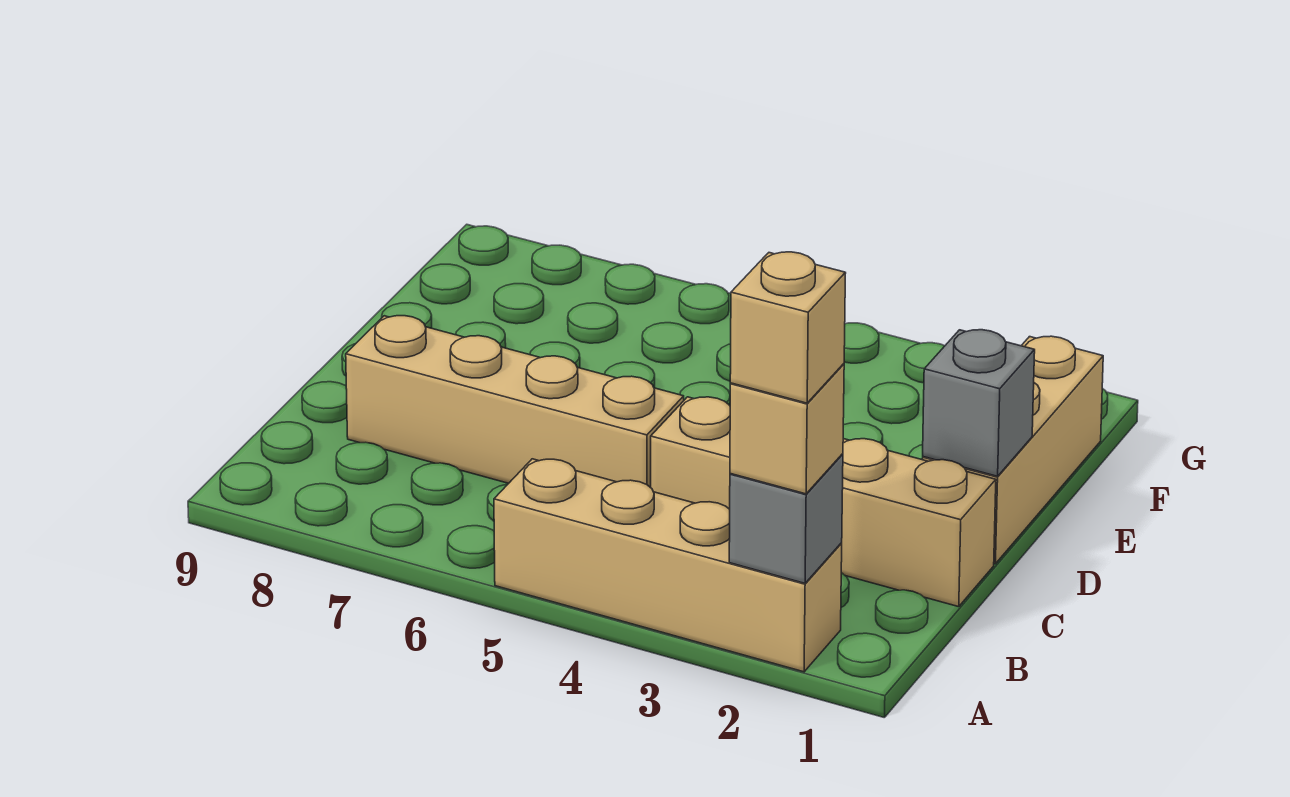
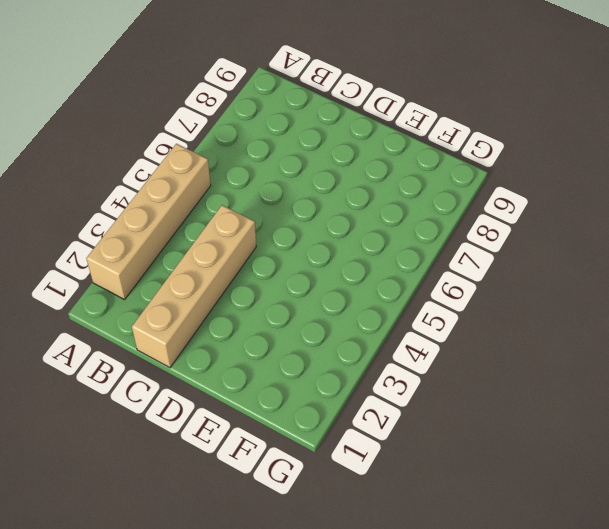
none -> tan 1x4 brick [346,316,684,488]
none -> tan 1x3 brick [922,336,1103,564]

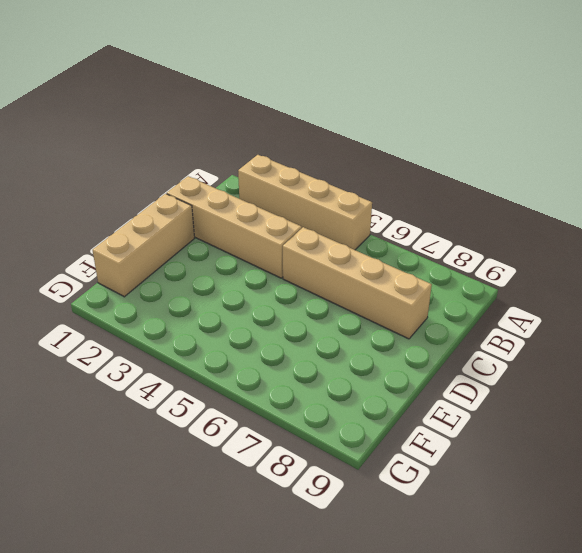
none -> grey 1x1 brick [729,454,843,583]
none -> grey 1x1 brick [923,330,1035,476]

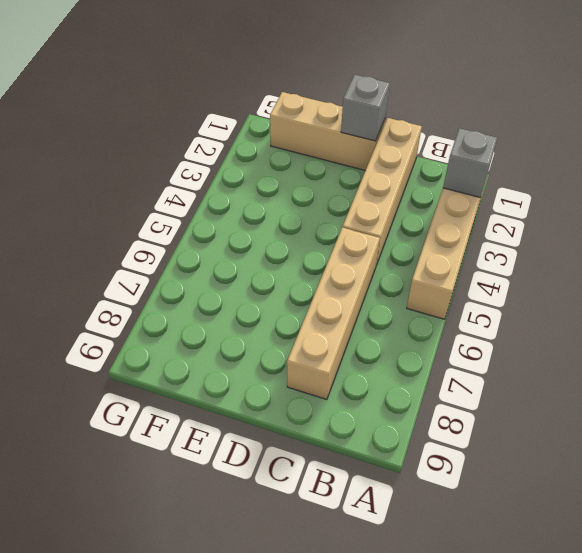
none -> tan 1x1 brick [730,364,844,494]
none -> tan 1x1 brick [730,252,846,403]

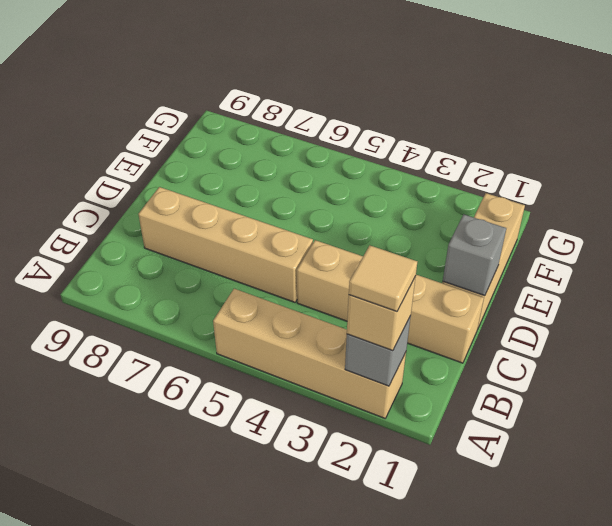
tan 1x1 tile [349,245,417,311] -> tan 1x1 brick [730,252,846,403]

